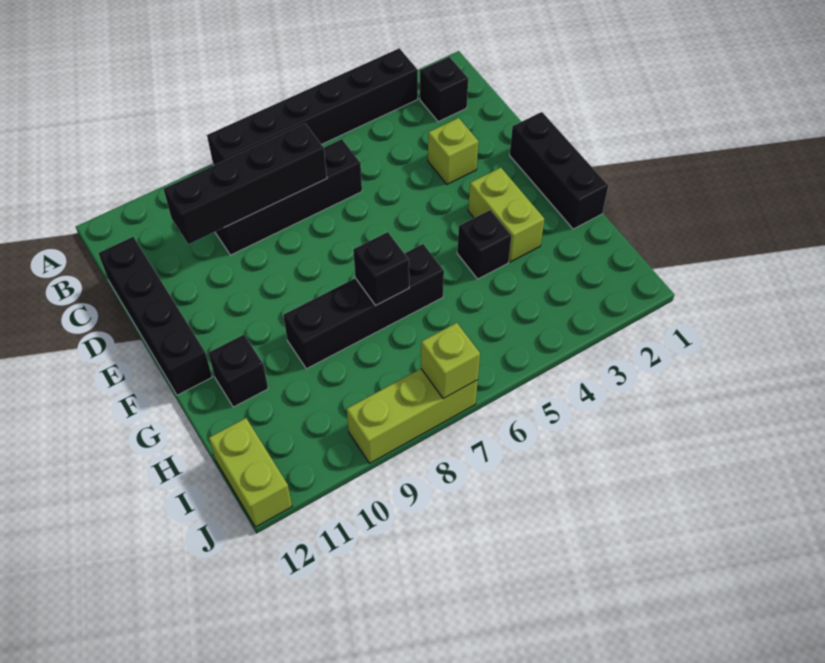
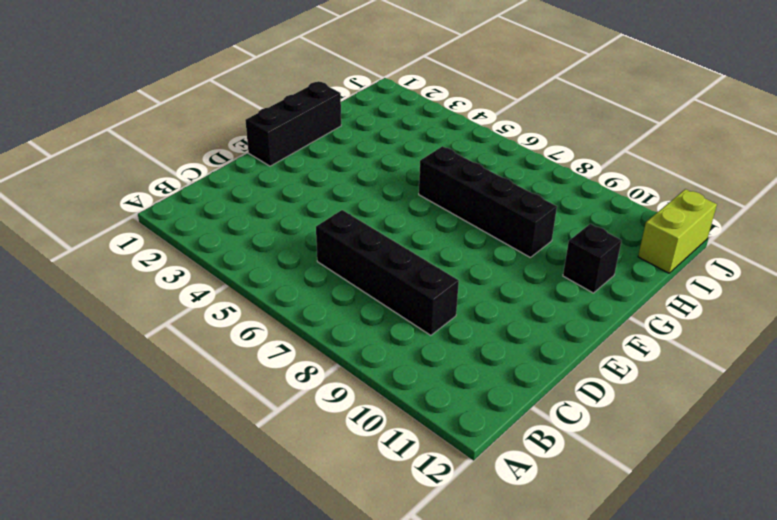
none -> black 1x6 brick [207,48,418,165]
none -> black 1x1 brick [420,57,468,122]
none -> black 1x4 brick [98,237,212,395]

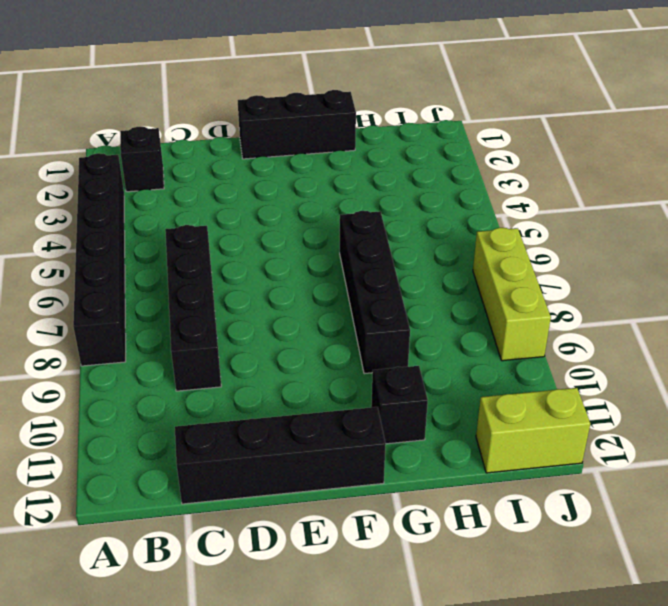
none -> lime 1x1 brick [428,118,478,184]
none -> lime 1x2 brick [468,168,544,262]
none -> black 1x1 brick [457,210,512,279]

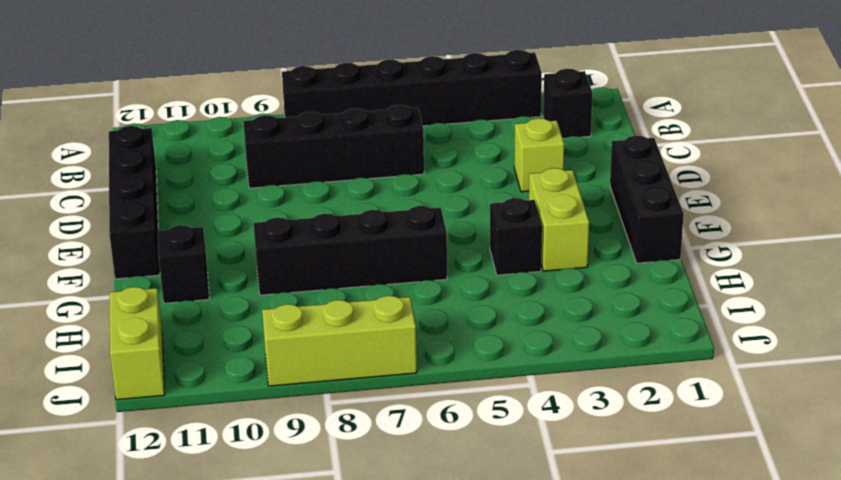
none -> black 1x4 brick [164,124,327,244]
none -> black 1x1 brick [353,232,409,305]
none -> lime 1x1 brick [421,323,480,399]

